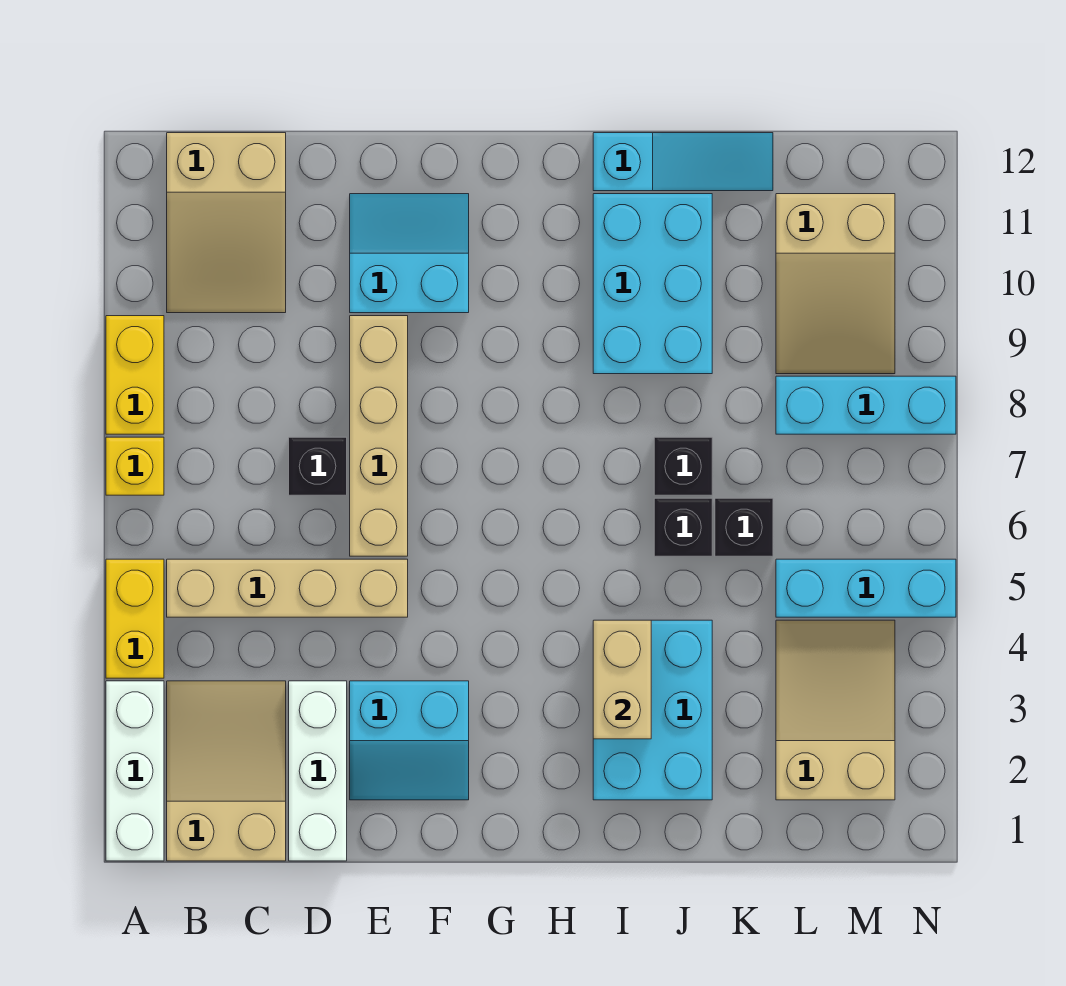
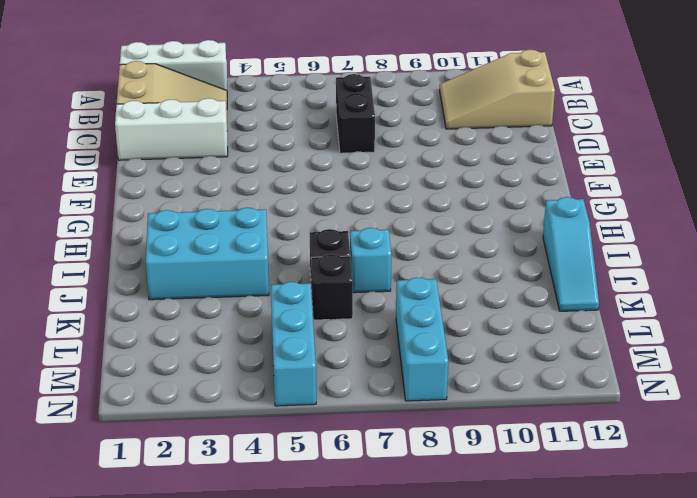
black 1x2 brick [336,74,375,153] -> black 1x1 brick [289,437,347,495]
cyan 1x1 brick [350,228,391,293] -> black 1x1 brick [654,437,712,495]
none -> yellow 1x2 brick [106,559,164,678]
none -> yellow 1x1 brick [106,437,164,495]
none -> yellow 1x2 brick [106,316,164,434]

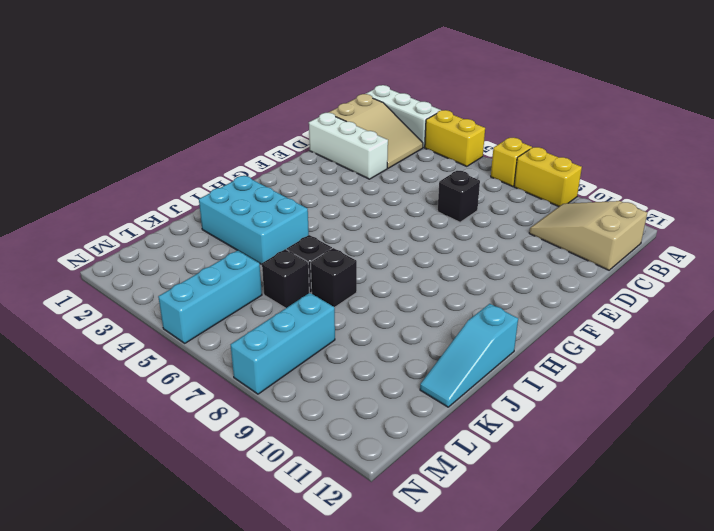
none -> tan 1x4 brick [167,559,408,617]
none -> cyan 2x2 slope [350,681,469,800]
none -> tan 1x4 brick [350,316,408,556]

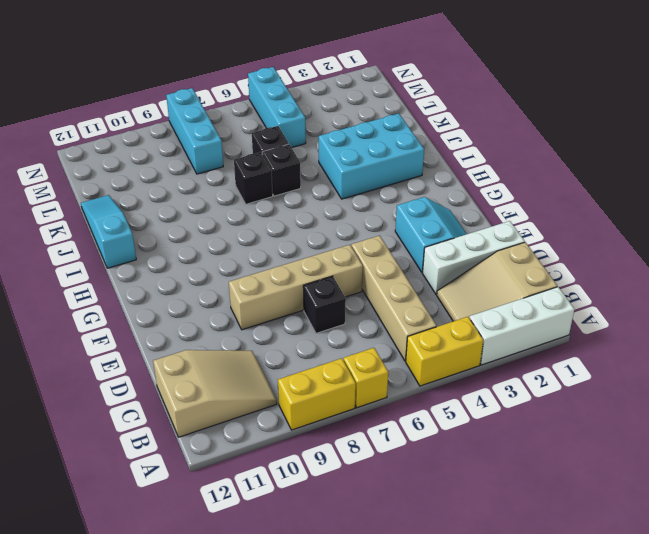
none -> cyan 2x2 slope [350,194,469,313]
none -> cyan 2x3 brick [593,194,712,374]
none -> tan 2x3 slope [776,620,895,800]

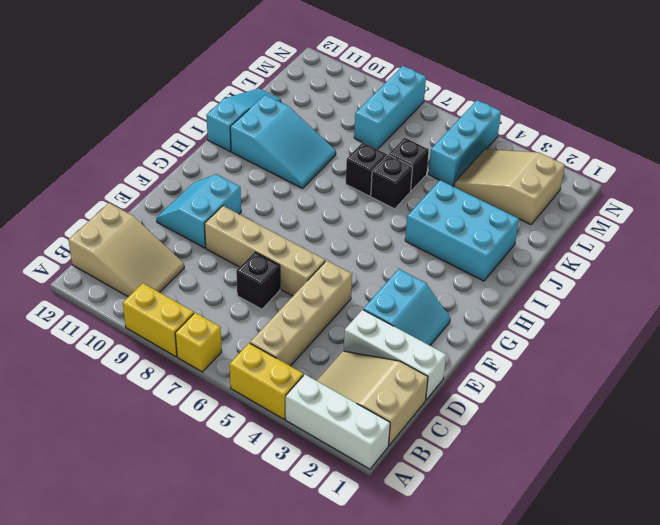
cyan 2x3 slope [230,95,336,188] -> cyan 2x3 brick [593,194,712,374]
none -> tan 2x3 slope [776,194,895,374]
none -> tan 1x2 brick [593,620,651,739]

